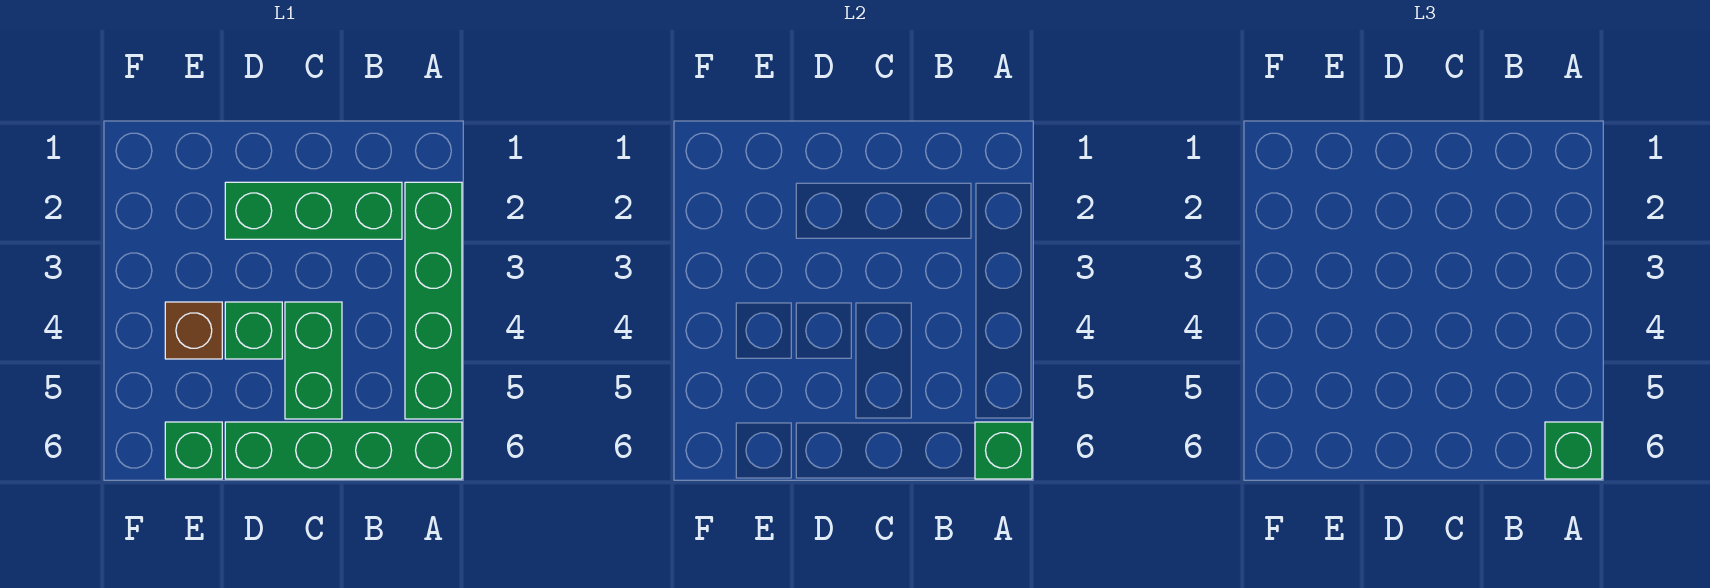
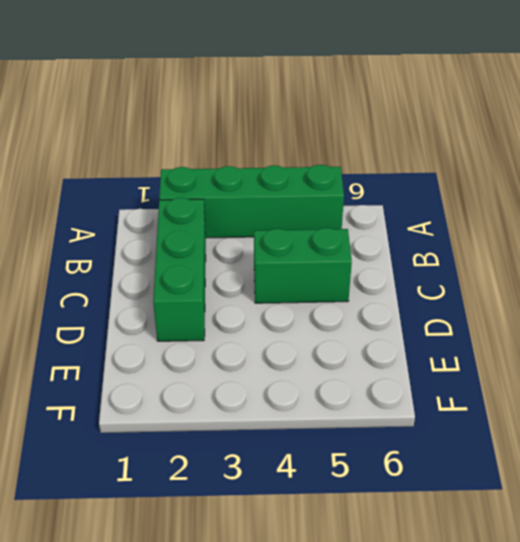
none -> green 1x4 brick [225,422,462,479]
none -> green 1x1 brick [225,302,282,359]

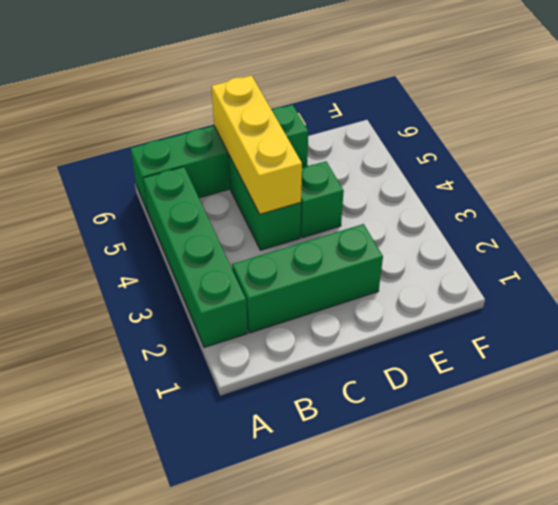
yellow 1x3 brick [211,76,302,214] -> none
none -> brown 1x1 brick [165,302,222,359]
none -> green 1x1 brick [165,422,222,479]

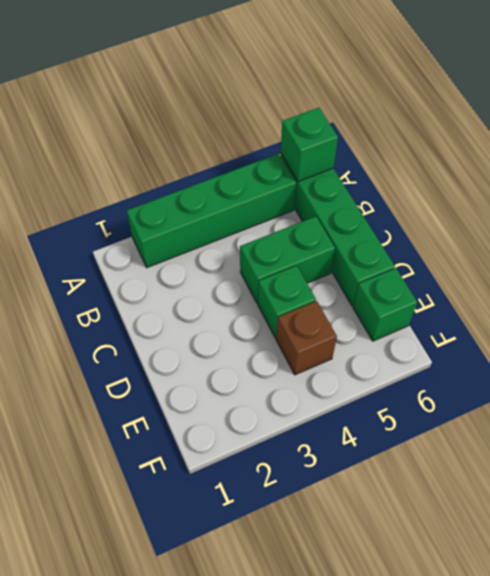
none -> green 1x3 brick [225,182,402,239]
none -> green 1x1 brick [1545,422,1602,479]

